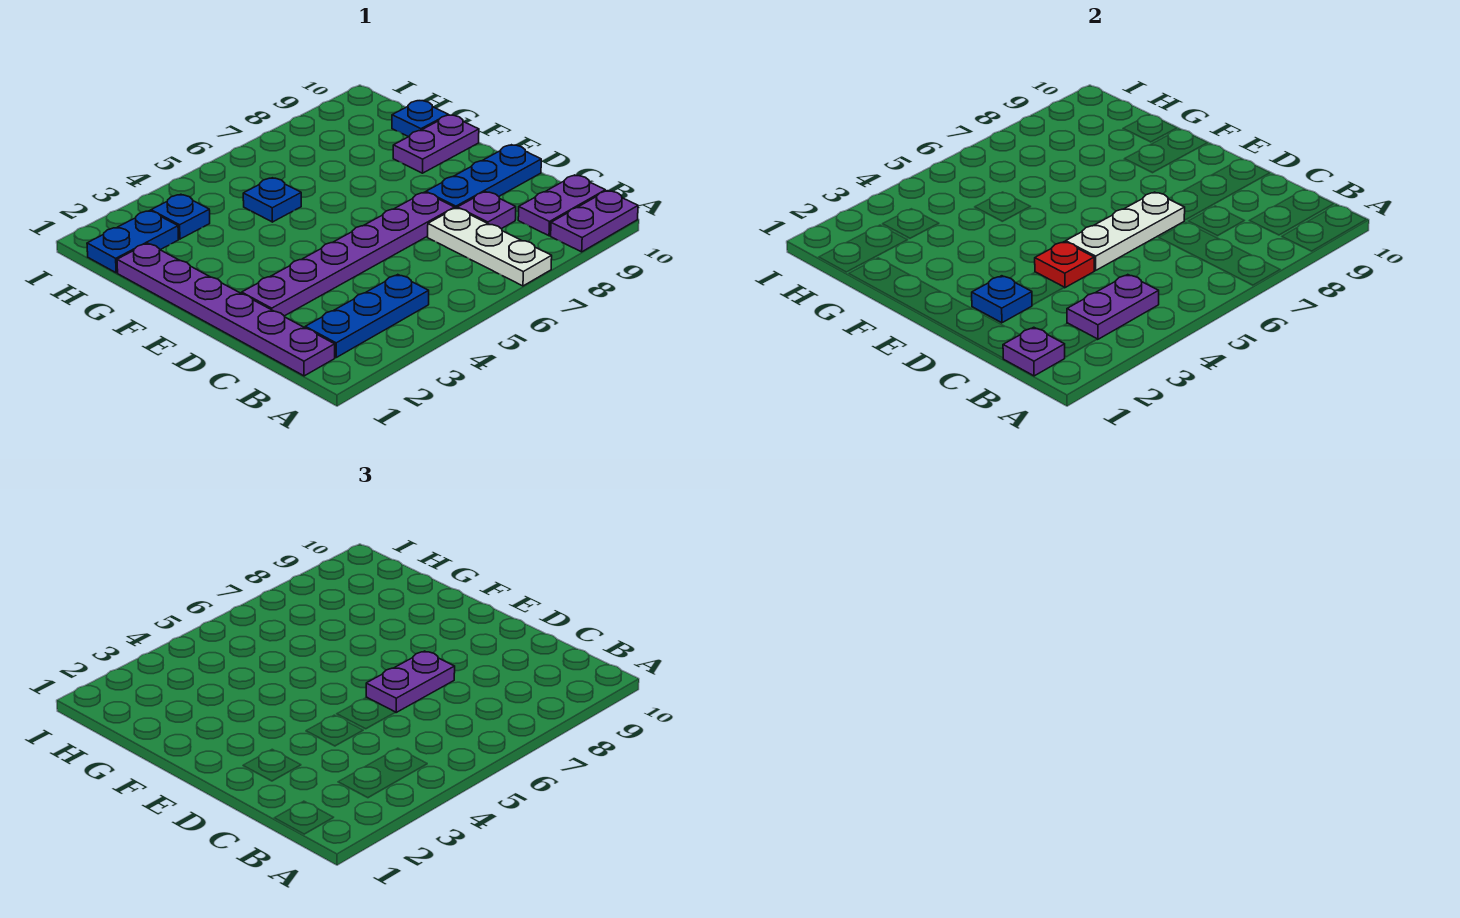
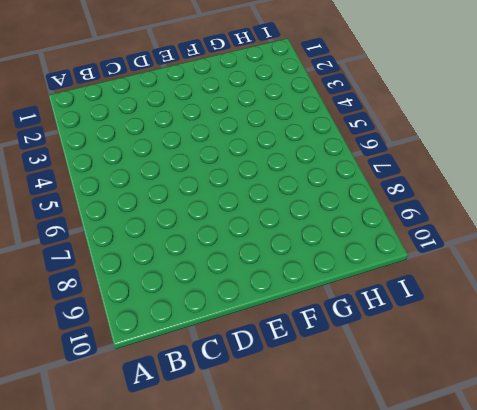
none -> white 1x3 plate [428,208,552,286]
none -> purple 1x2 plate [551,191,638,252]
none -> purple 1x6 plate [117,243,335,376]

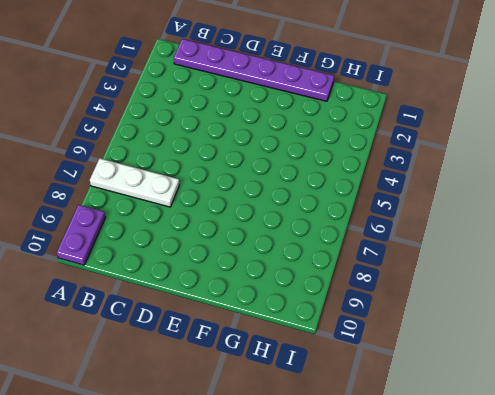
none -> blue 1x3 plate [305,275,429,357]
none -> purple 1x2 plate [518,175,605,236]
none -> purple 1x1 plate [458,192,516,229]

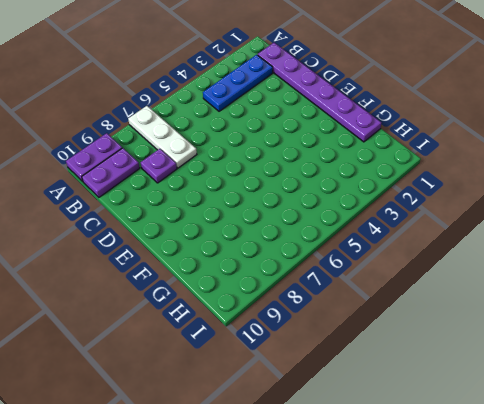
none -> purple 1x6 plate [242,192,455,316]
none -> blue 1x3 plate [426,145,541,208]
none -> purple 1x2 plate [393,115,479,173]

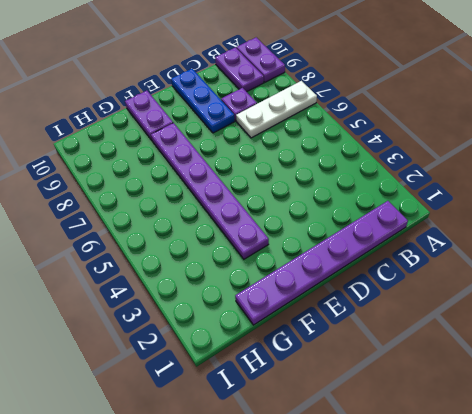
purple 1x6 plate [151,123,269,259] -> purple 1x6 plate moved to [242,192,455,316]
none -> blue 1x3 plate [305,275,429,357]
none -> blue 1x1 plate [243,178,301,222]
none -> blue 1x1 plate [392,101,448,137]

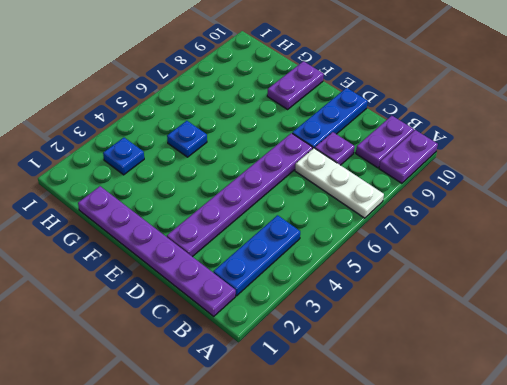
none -> blue 1x1 plate [392,101,448,137]
none -> blue 1x2 plate [87,211,179,273]
none -> purple 1x1 plate [1003,327,1065,376]

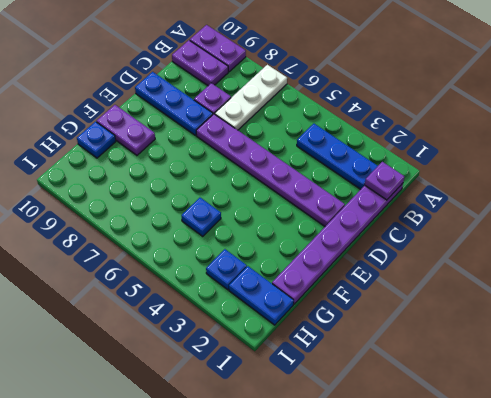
none -> purple 1x2 plate [1067,275,1159,339]
none -> blue 1x1 plate [972,276,1032,323]
none -> red 1x1 plate [1035,242,1094,288]

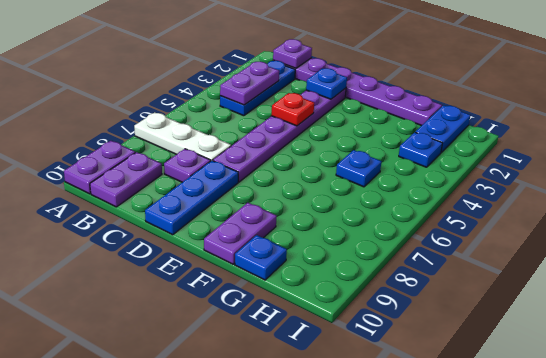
none -> white 1x3 plate [1066,192,1185,270]
none -> purple 1x2 plate [366,651,455,713]

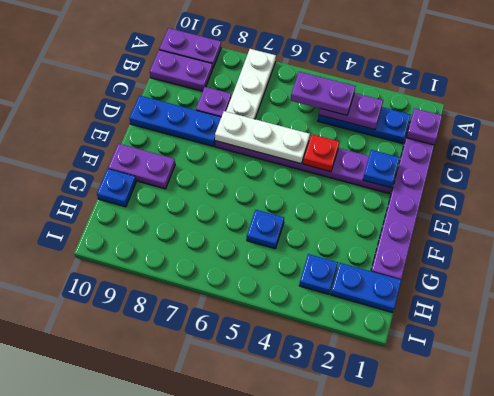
purple 1x2 plate [291,72,356,115] -> purple 1x2 plate moved to [366,651,455,713]

